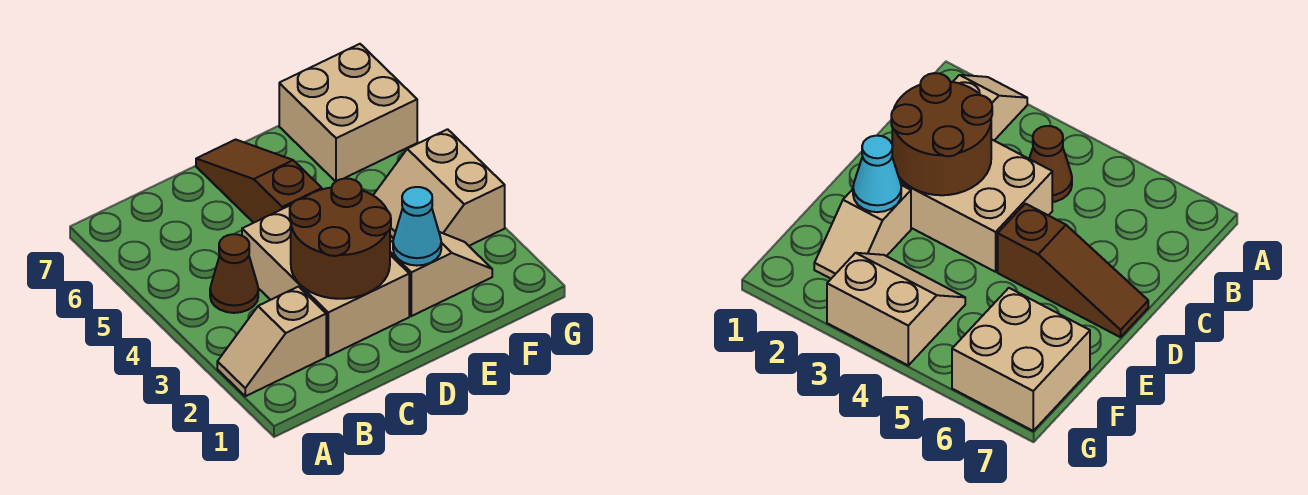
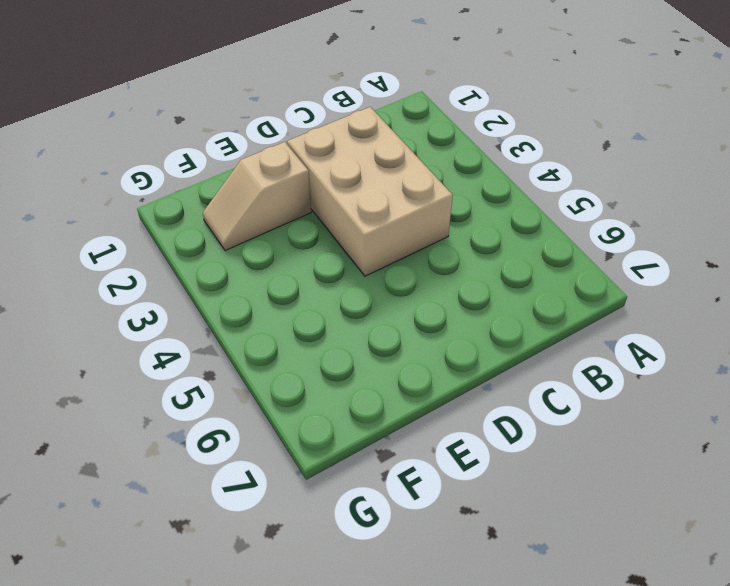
none -> tan 1x2 slope [217,287,326,396]
none -> brown 1x1 cone [210,234,258,313]

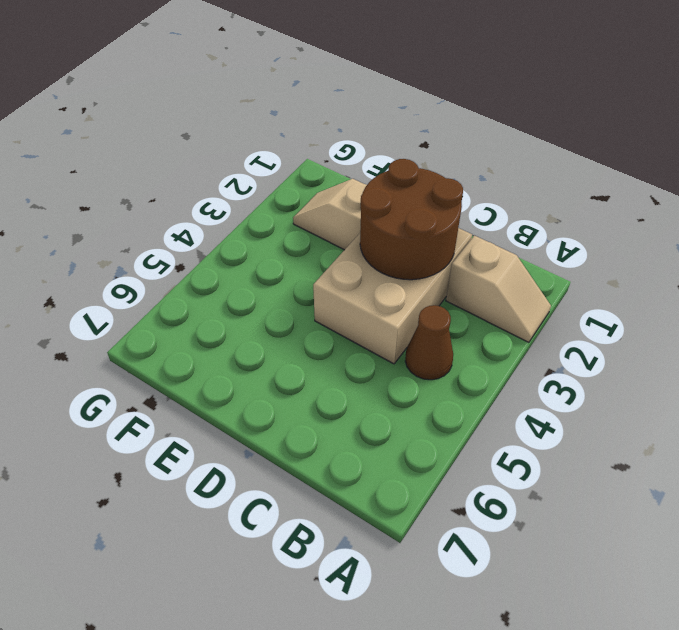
none -> brown 1x3 slope [196,140,322,223]
none -> tan 2x2 slope [373,129,505,246]

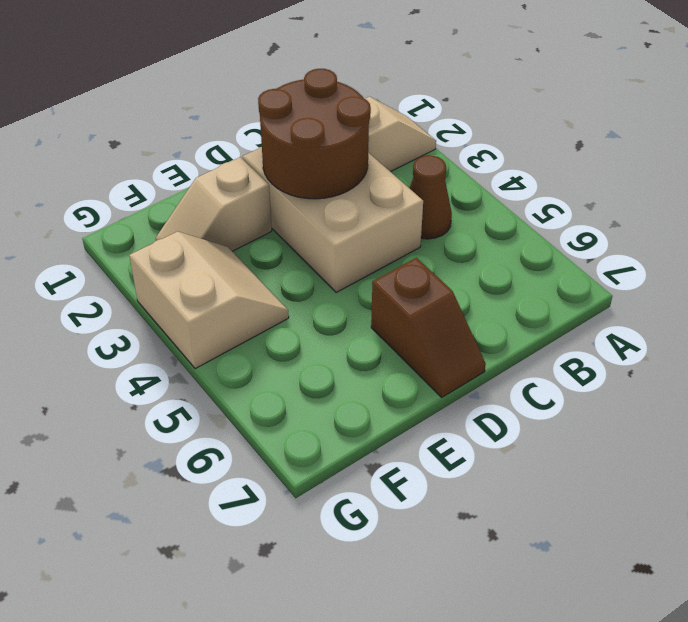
brown 1x2 slope [371,258,486,397] -> brown 1x3 slope [196,140,322,223]
none -> tan 2x2 brick [279,44,417,182]
none -> cyan 1x1 cone [393,187,441,266]

